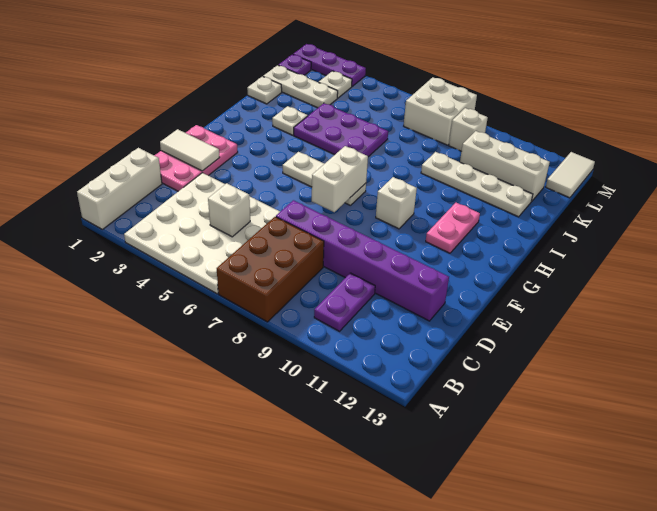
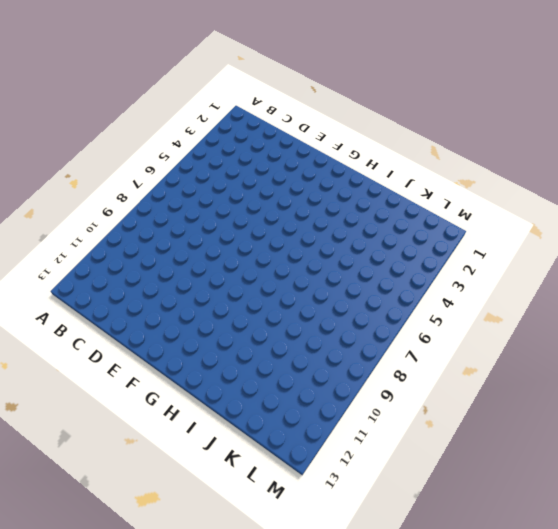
none -> white 1x3 brick [77,148,162,229]
none -> white 4x4 plate [124,173,280,294]
none -> brown 2x3 brick [217,217,324,322]

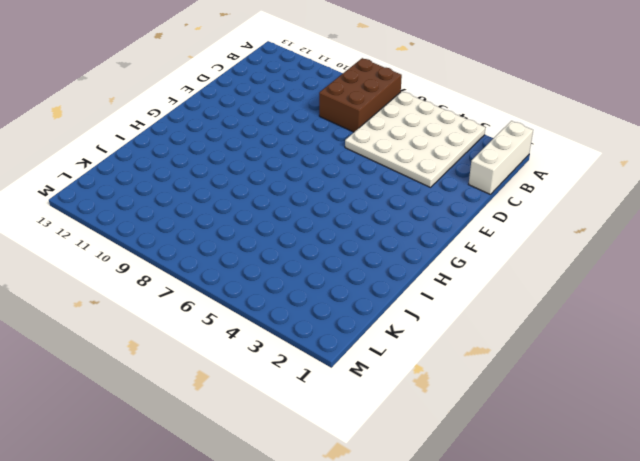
none -> purple 1x2 plate [314,273,375,331]
none -> pink 2x3 plate [154,125,238,191]
none -> purple 1x6 brick [276,200,449,321]

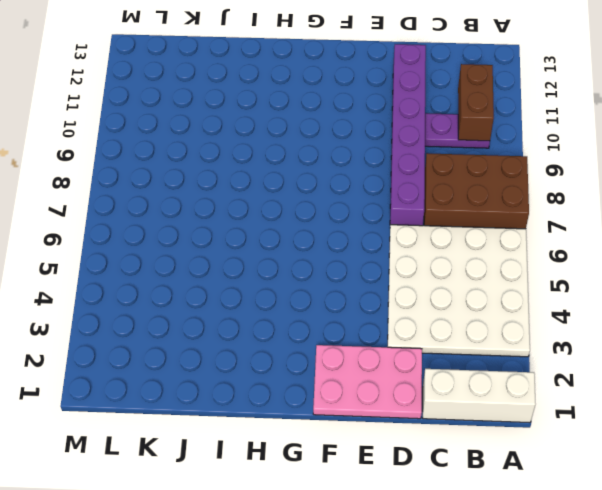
brown 1x2 brick [458,64,494,141] -> none
none -> white 1x3 plate [283,152,366,206]
none -> white 1x1 brick [376,177,417,229]
none -> pink 1x2 plate [426,203,480,253]

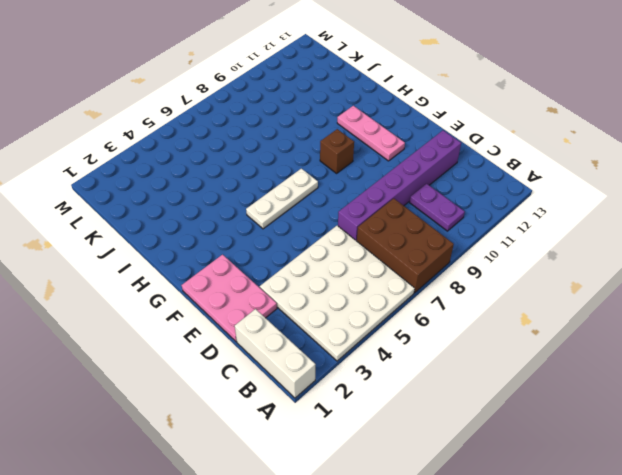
pink 1x3 plate [337,106,405,161] -> pink 1x2 plate [426,203,480,253]
brown 1x1 brick [320,129,354,173] -> white 1x1 brick [376,177,417,229]
none -> white 1x1 plate [272,106,308,135]
none -> purple 2x3 plate [294,103,388,157]
none -> white 1x1 plate [247,76,282,104]

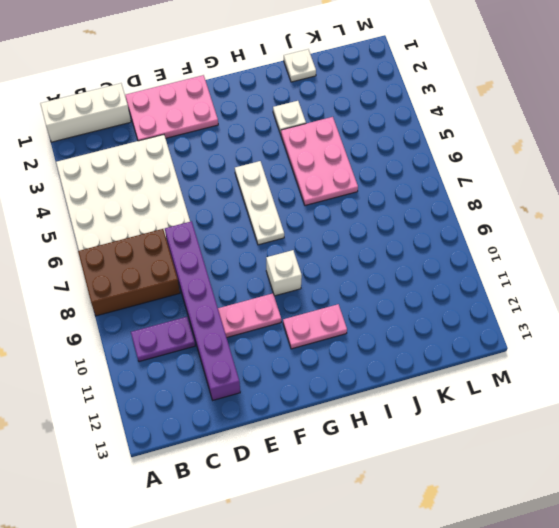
pink 1x2 plate [218,293,281,338] -> none
pink 2x3 plate [281,117,358,205] -> purple 2x3 plate [294,103,388,157]
none -> white 1x4 plate [421,152,533,217]
none -> white 1x3 plate [263,65,338,108]
none -> white 1x3 brick [460,131,550,202]

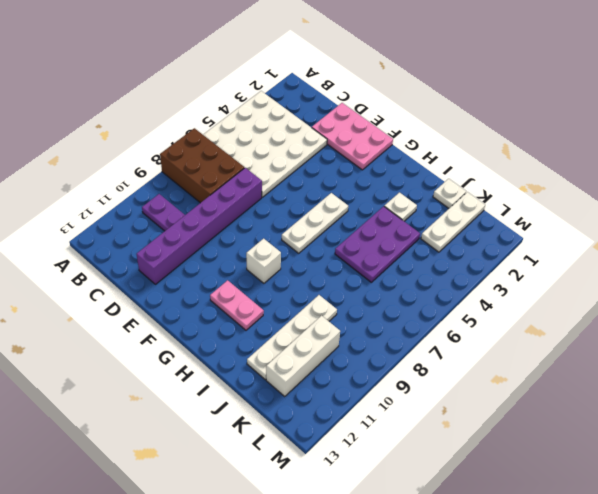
none -> white 1x3 brick [77,148,162,229]
none -> purple 1x1 plate [278,54,311,75]
none -> white 1x1 plate [319,71,352,98]

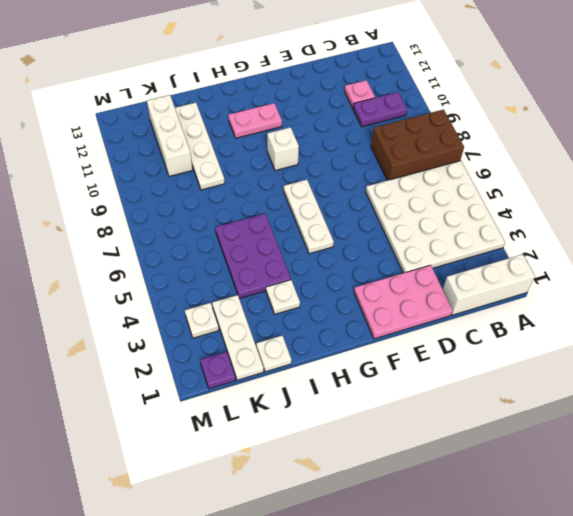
pink 1x1 plate [344,80,375,108] -> none
none -> purple 1x6 brick [276,200,449,321]
none -> white 2x2 brick [404,77,477,145]
none -> white 1x1 brick [449,108,488,151]

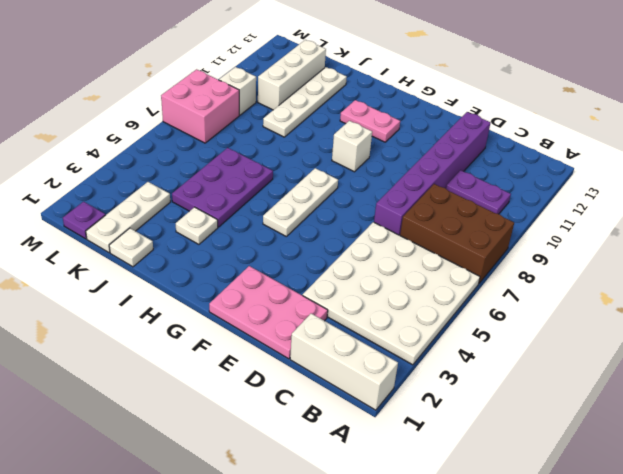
pink 2x2 brick [161,69,239,143] -> white 2x2 brick [404,77,477,145]
none -> white 1x1 plate [319,71,352,98]
none -> white 1x2 tile [546,152,595,198]
none -> purple 1x3 plate [293,44,366,86]

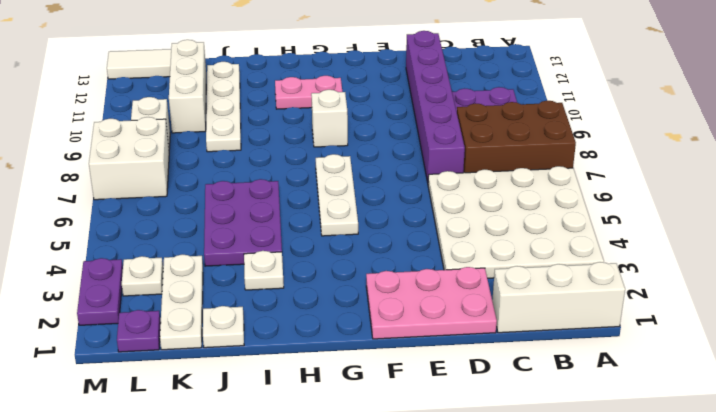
purple 1x2 plate [77,258,123,325] -> purple 1x3 plate [293,44,366,86]
none -> white 1x1 brick [208,183,250,237]
none -> white 1x2 tile [160,129,220,171]
none -> white 1x2 brick [312,146,368,212]

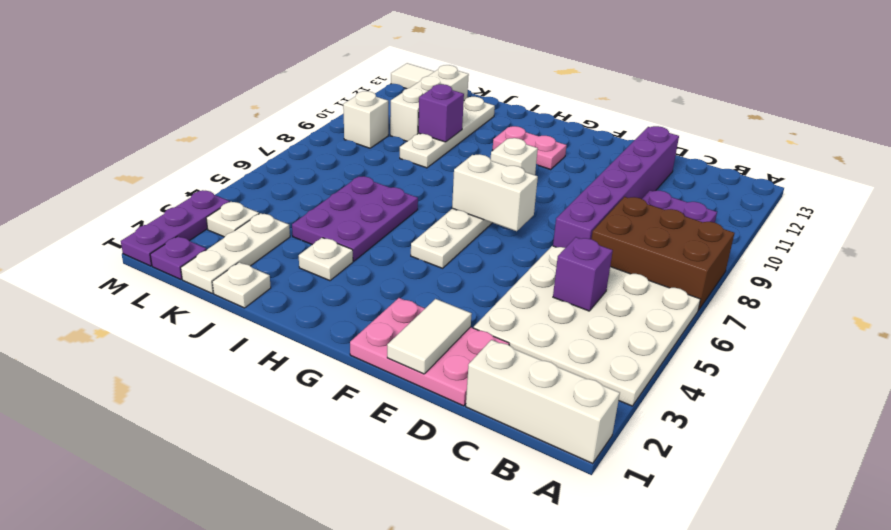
purple 1x1 brick [553,237,613,311] -> white 1x1 brick [208,183,250,237]
purple 1x1 brick [418,84,464,142] -> none
none -> white 2x2 brick [404,77,477,145]

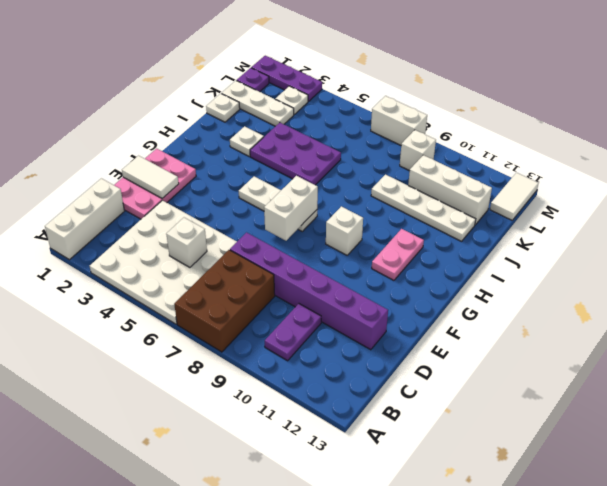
white 1x2 brick [371,96,427,145] -> white 2x2 brick [404,77,477,145]

